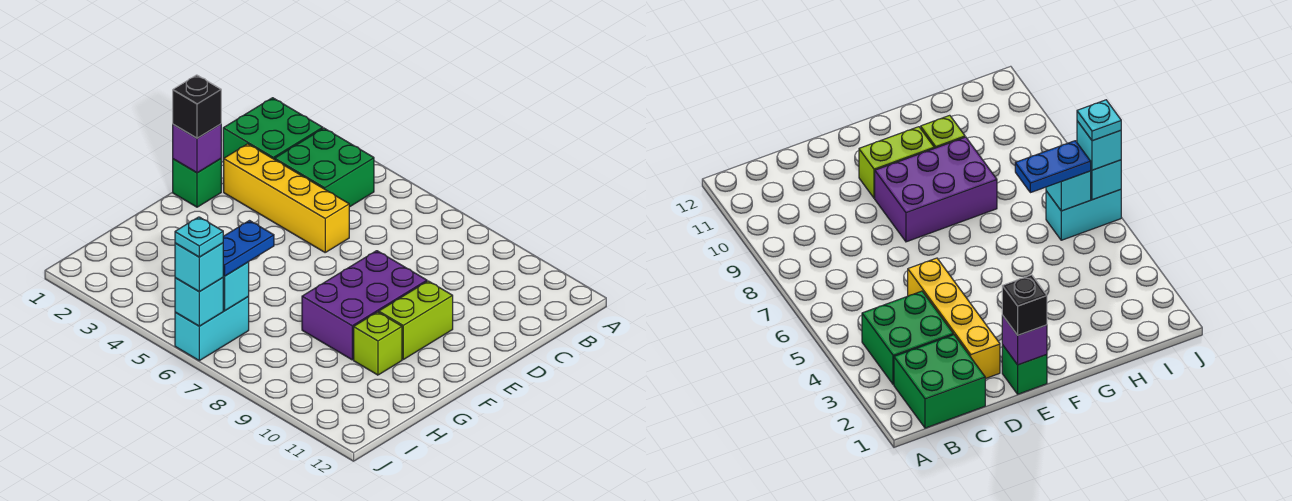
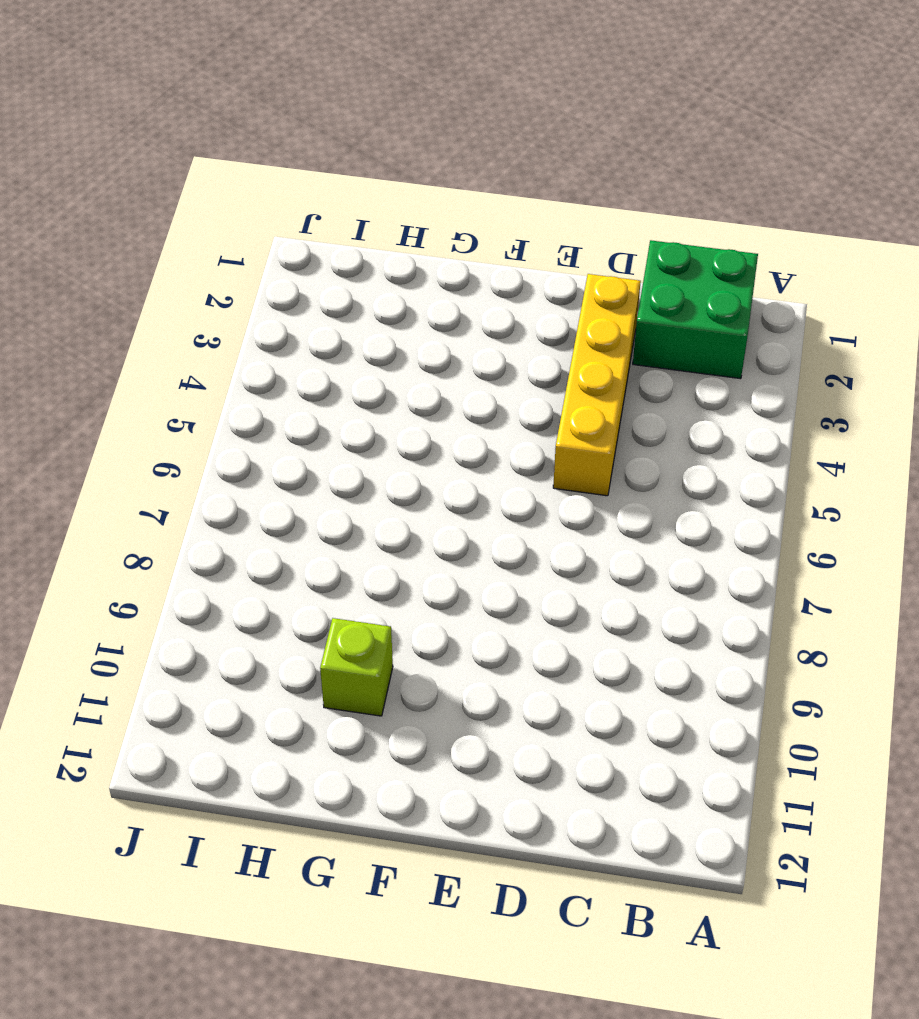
none -> green 2x2 brick [275,128,374,207]
none -> green 1x1 brick [173,159,221,207]
none -> purple 2x3 brick [302,251,427,360]

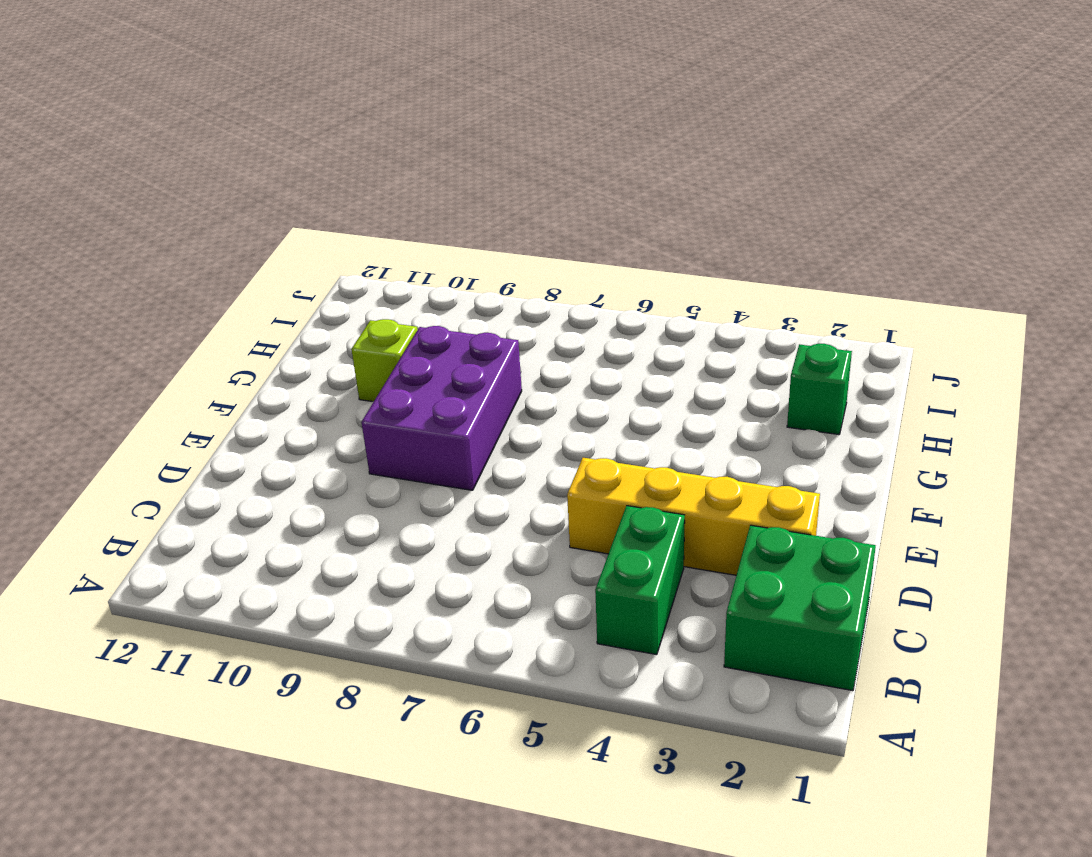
green 1x2 brick [595,506,685,655] -> green 2x2 brick [275,128,374,207]
green 1x1 brick [787,344,852,435] -> green 1x1 brick moved to [173,159,221,207]
none -> lime 1x2 brick [379,281,453,359]
none -> cyan 1x2 brick [175,297,249,361]
none -> purple 1x1 brick [173,124,221,173]

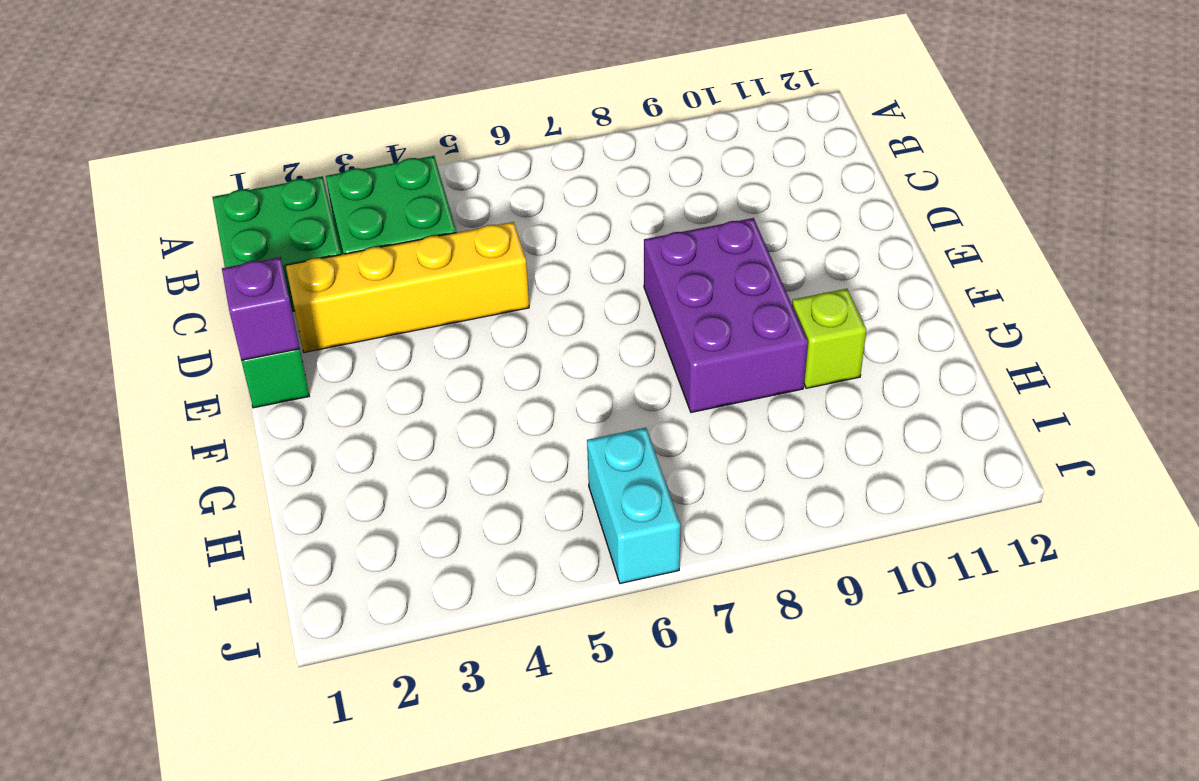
none -> lime 1x2 brick [379,281,453,359]
none -> cyan 1x1 brick [223,262,249,311]
none -> cyan 1x1 brick [175,278,223,326]

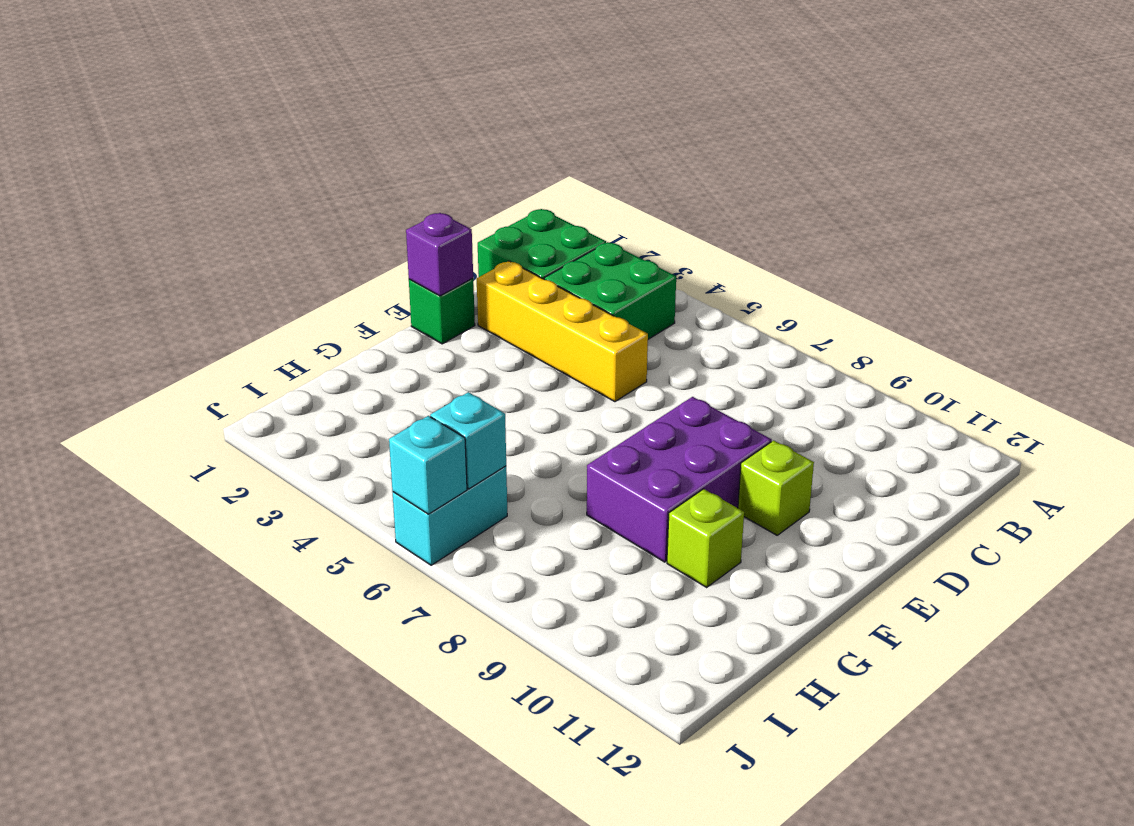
lime 1x1 brick [738,440,814,535] -> lime 1x2 brick [379,281,453,359]
none -> black 1x1 brick [173,75,221,138]
none -> blue 1x2 plate [223,221,274,276]
none -> cyan 1x1 brick [175,243,223,292]

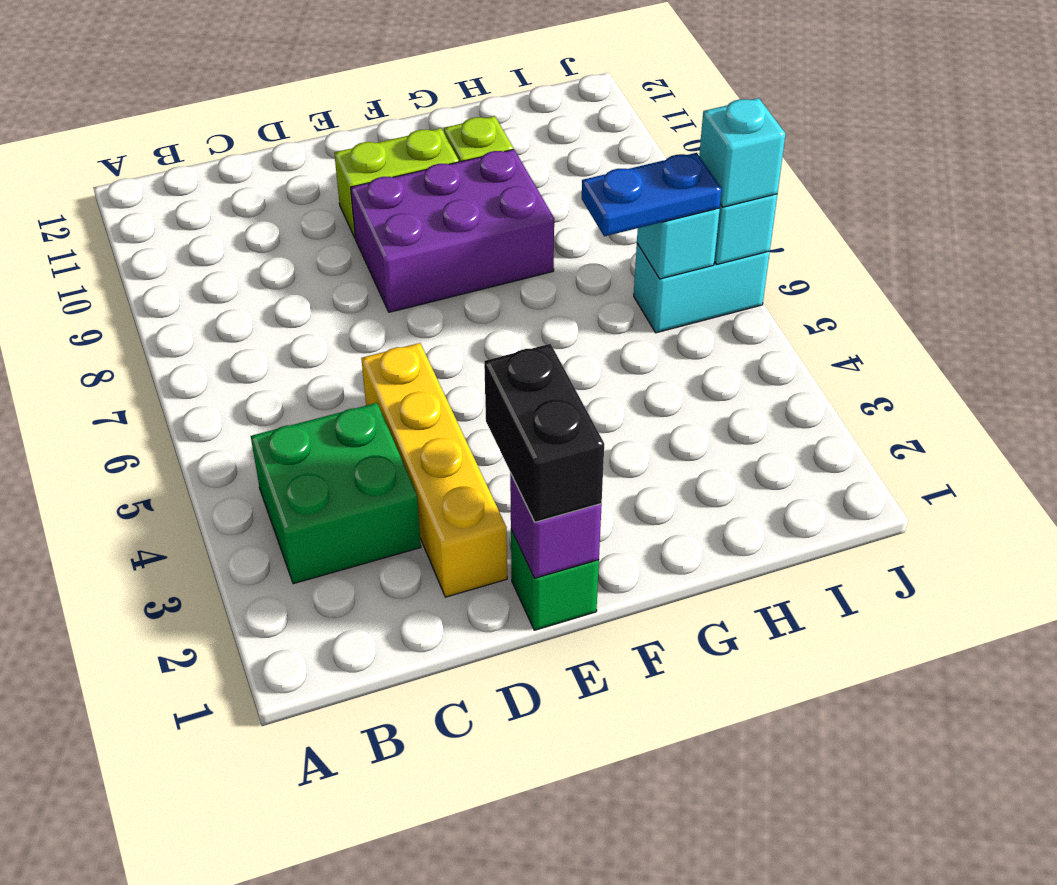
black 1x2 brick [484,344,604,522] -> black 1x1 brick [173,75,221,138]
none -> green 2x2 brick [223,98,323,162]
none -> cyan 1x1 plate [175,217,223,257]

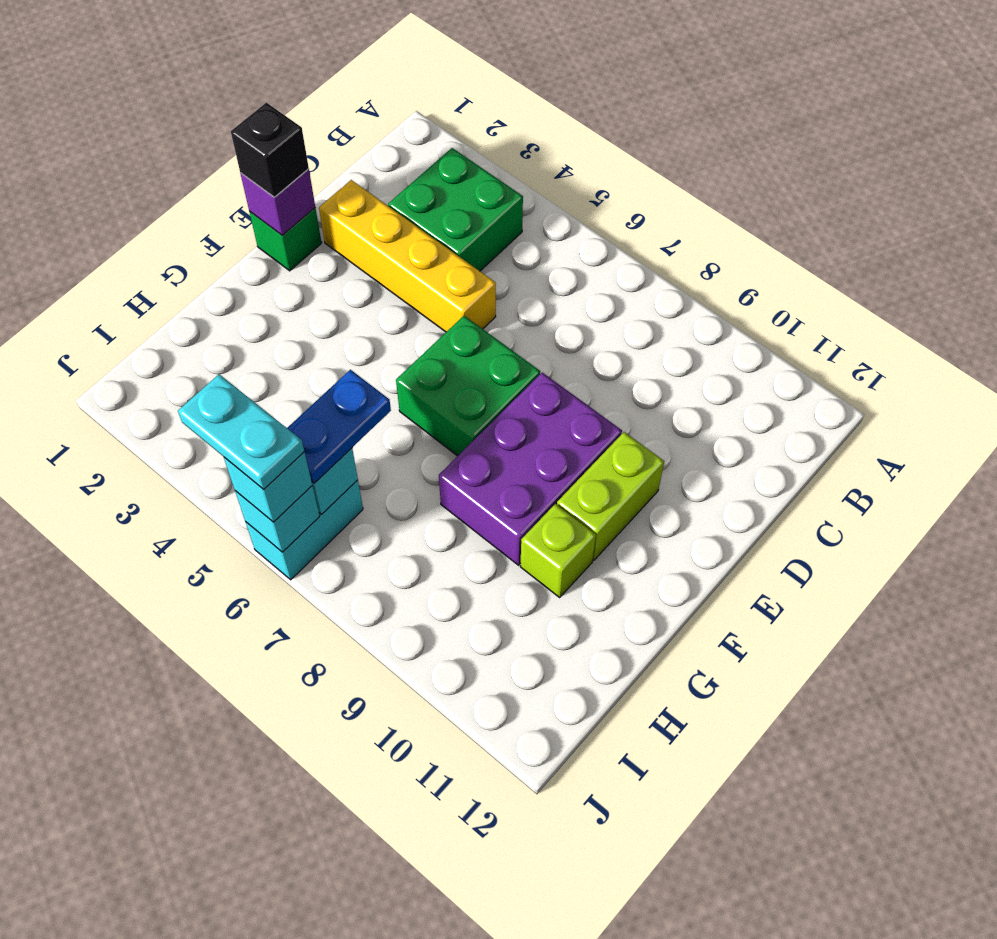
green 2x2 brick [396,316,540,456] -> green 2x2 brick moved to [223,98,323,162]
cyan 1x2 plate [178,374,304,489] -> cyan 1x1 plate [175,217,223,257]

